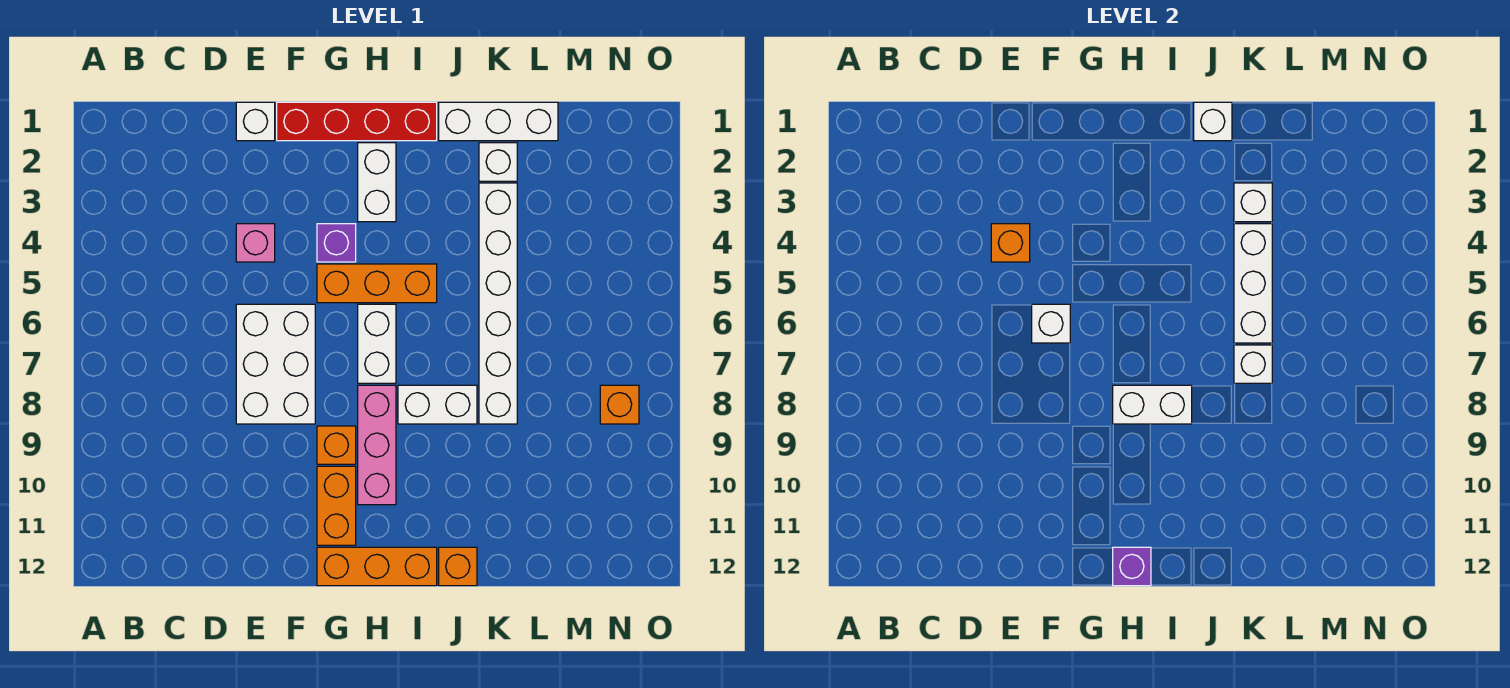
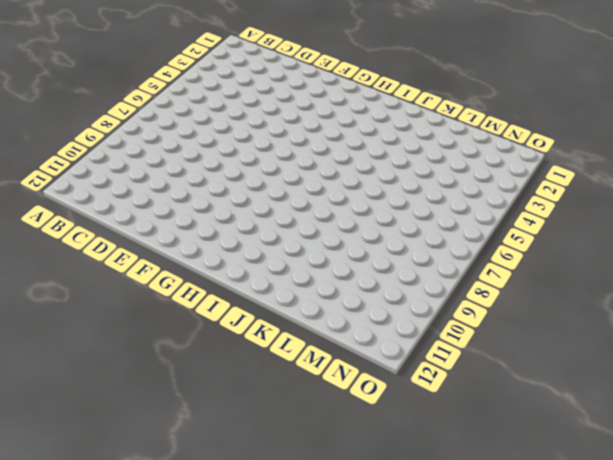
none -> white 1x1 brick [236,102,275,141]
none -> pink 1x1 brick [236,224,275,262]
none -> white 2x3 brick [236,304,315,424]

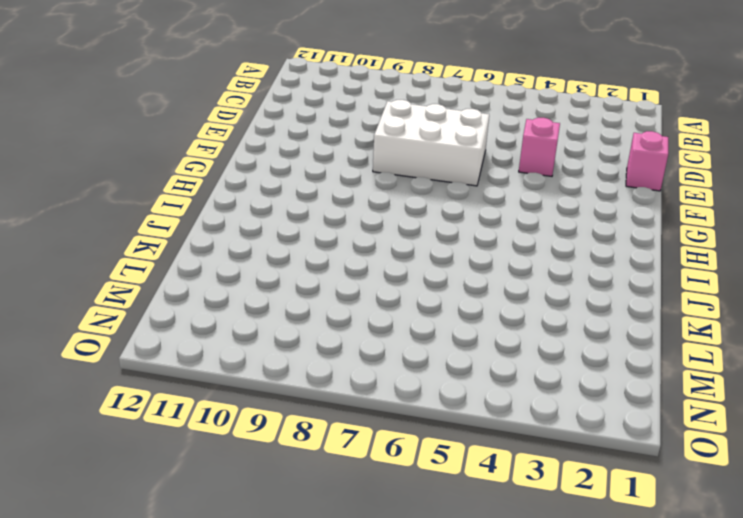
pink 1x1 brick [626,131,668,191] -> white 1x1 brick [236,102,275,141]
none -> red 1x4 brick [277,102,437,141]
none -> purple 1x1 brick [317,224,356,262]
none -> orange 1x3 brick [317,264,437,303]

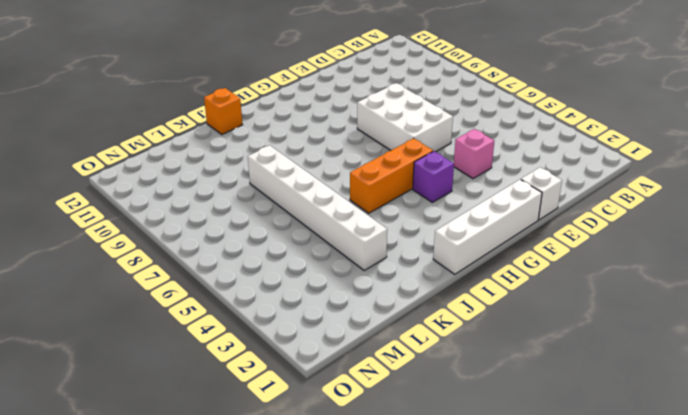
white 1x4 brick [433,180,542,274] -> red 1x4 brick [277,102,437,141]
none -> orange 1x1 brick [317,426,356,464]
none -> orange 1x2 brick [317,466,356,545]
none -> orange 1x3 brick [317,547,437,586]

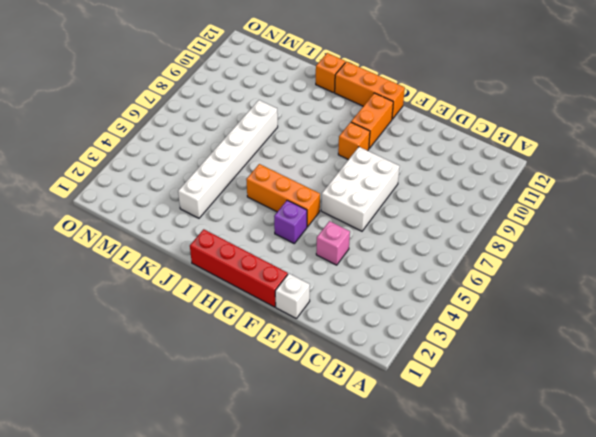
none -> white 1x2 brick [358,143,396,222]
none -> white 1x2 brick [358,304,396,383]
none -> pink 1x3 brick [358,385,396,505]

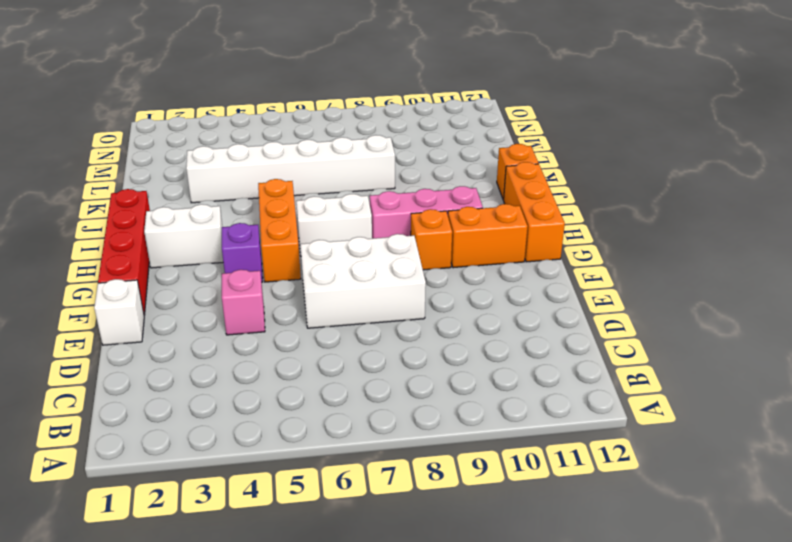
none -> white 1x2 brick [398,385,477,424]
none -> white 1x3 brick [439,102,558,141]
none -> white 1x1 brick [479,143,517,181]

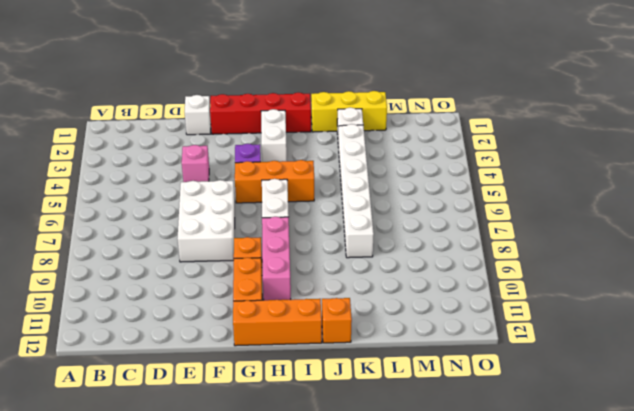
yellow 1x3 brick [311,91,387,132] -> white 1x3 brick [439,102,558,141]
none -> white 1x2 brick [398,385,477,424]
none -> orange 1x1 brick [600,385,639,424]
none -> orange 1x1 brick [991,224,1030,262]

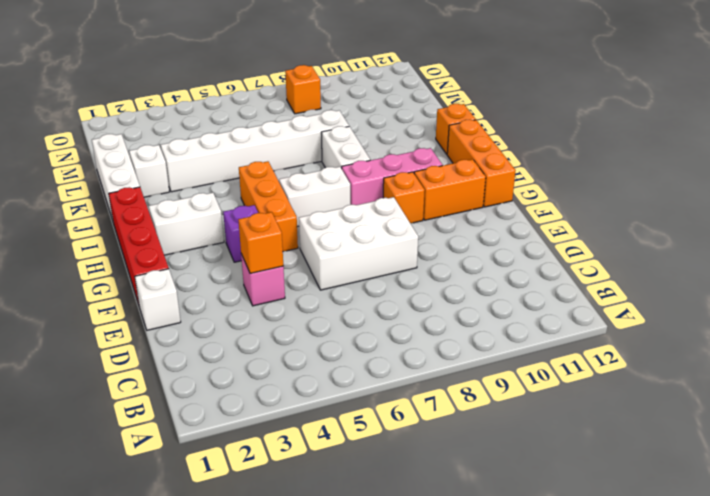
none -> white 1x1 brick [1032,304,1070,343]
none -> white 1x2 brick [1113,385,1192,424]
none -> purple 1x1 brick [1113,547,1151,586]

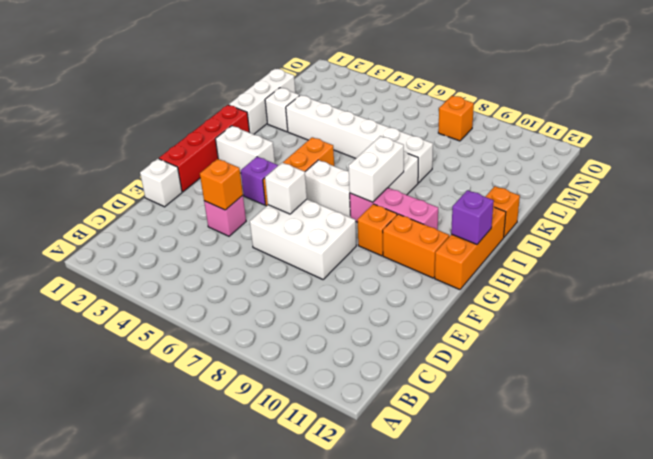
none -> white 1x1 brick [1194,102,1232,141]
none -> white 1x1 brick [1234,183,1272,222]
none -> white 1x3 brick [1234,224,1272,343]

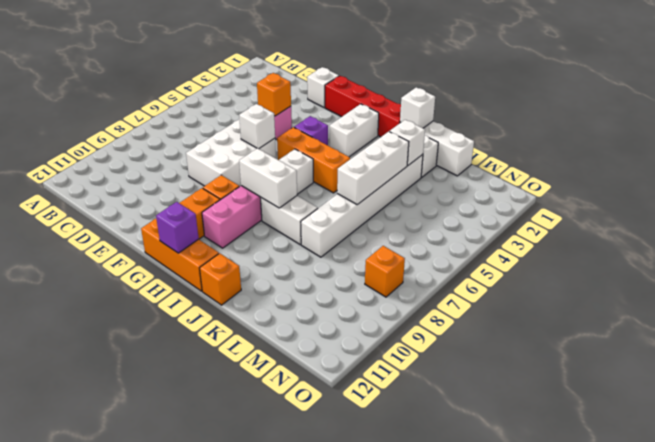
none -> white 1x1 brick [1234,345,1272,383]

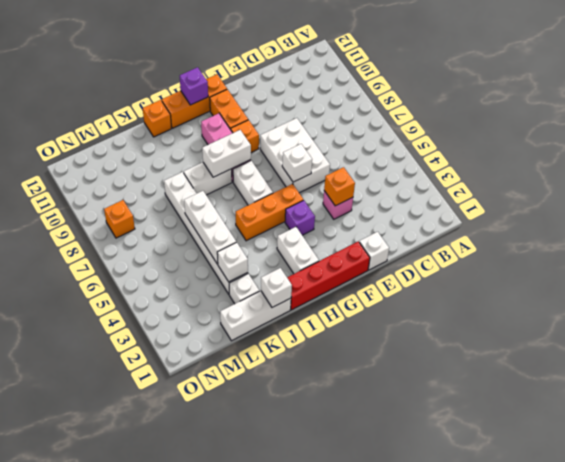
none -> white 1x1 brick [1234,345,1272,383]

